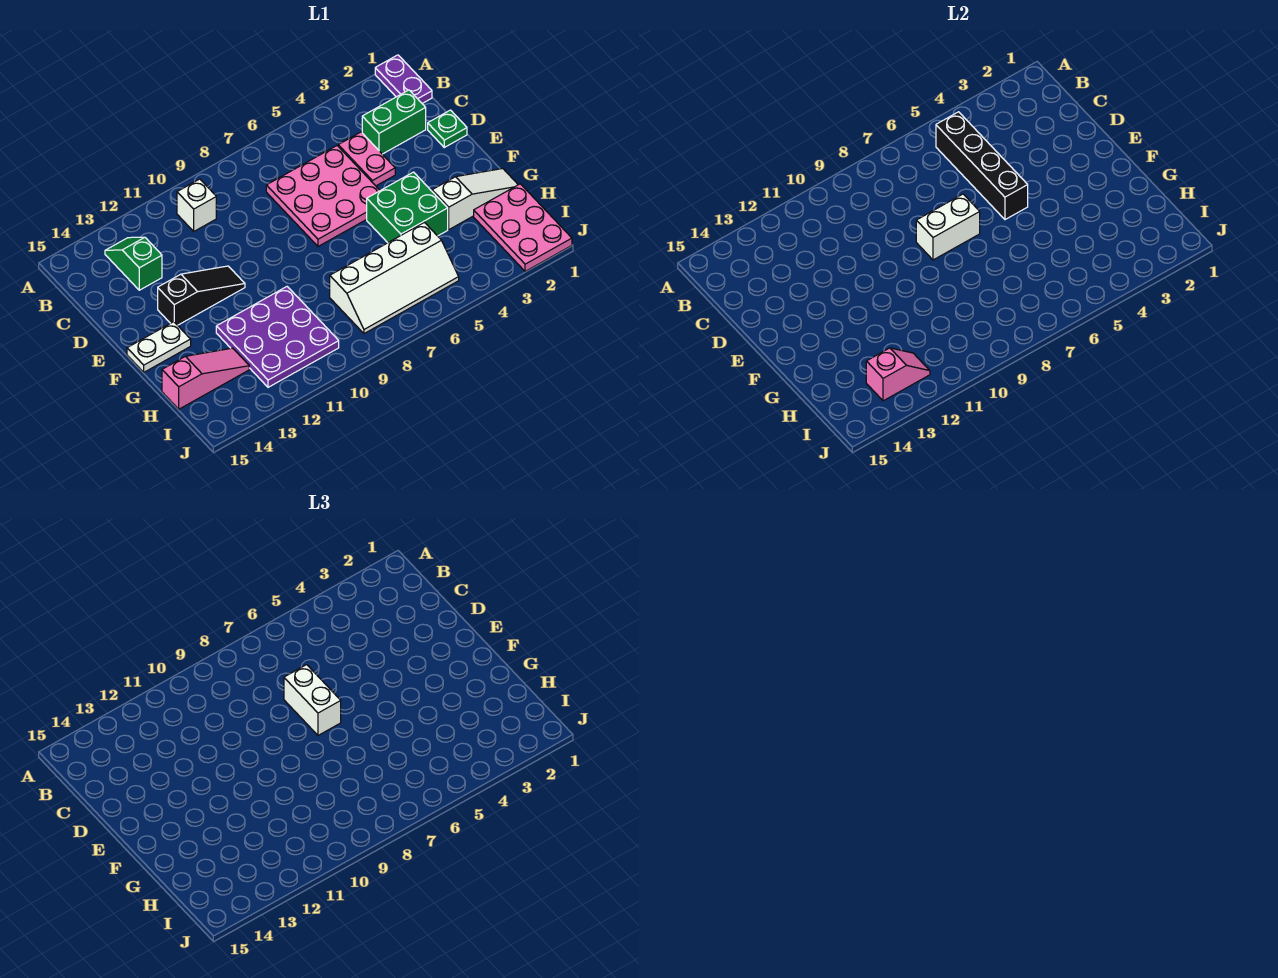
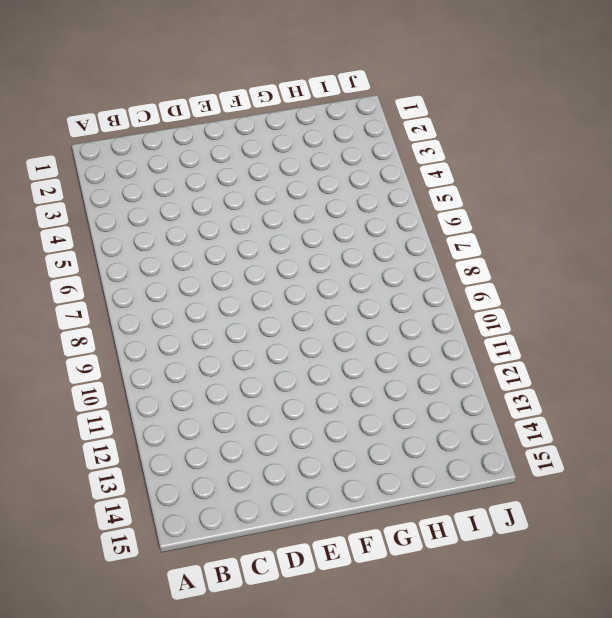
none -> purple 1x2 plate [375,55,432,103]
none -> white 1x1 brick [177,179,216,231]
none -> green 1x2 slope [105,237,162,290]

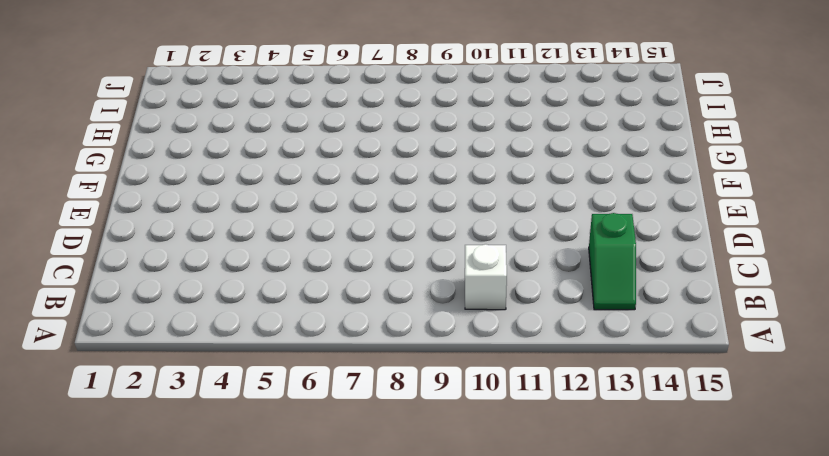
none -> purple 1x2 plate [375,55,432,103]
none -> green 1x2 brick [362,90,426,154]
none -> pink 1x2 plate [338,132,395,186]

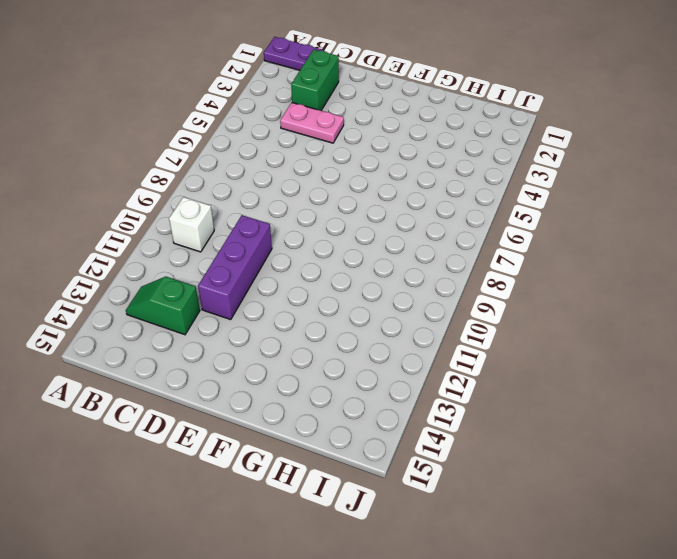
purple 1x3 brick [198,215,272,320] -> none
none -> pink 3x3 plate [266,146,380,246]
none -> green 1x1 plate [428,110,467,147]
none -> black 1x3 slope [158,266,245,325]

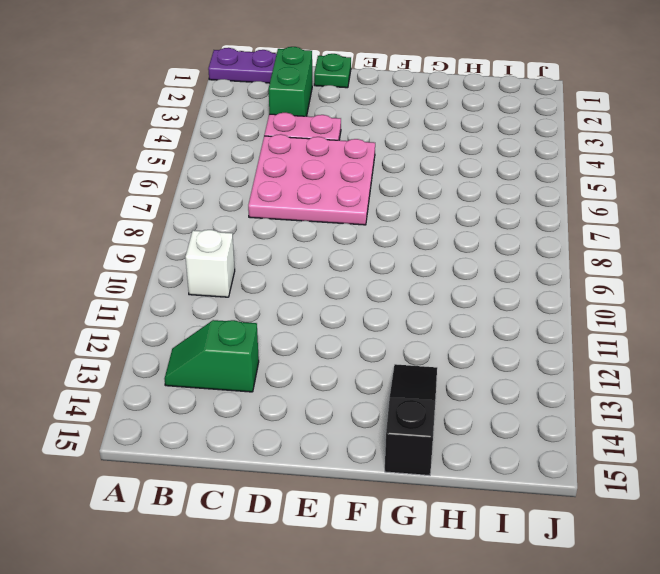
black 1x3 slope [385,364,437,476] -> black 1x3 slope moved to [158,266,245,325]
none -> green 2x2 brick [367,172,448,243]
none -> white 1x2 plate [127,322,191,372]
none -> white 1x3 slope [432,169,518,229]

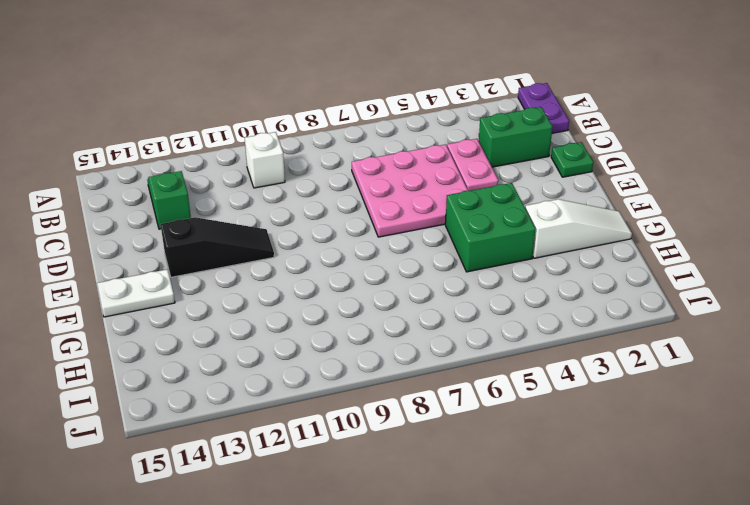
none -> purple 3x3 plate [216,287,339,387]
none -> pink 2x3 plate [474,184,572,271]
none -> white 2x4 slope [330,222,459,334]

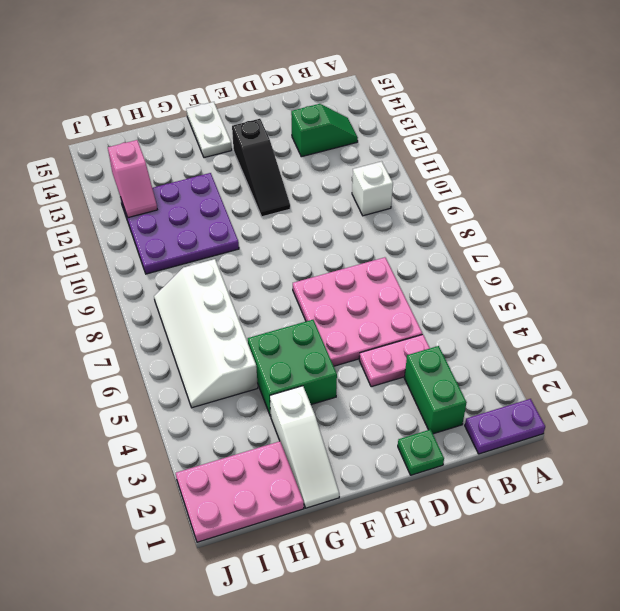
none -> pink 1x3 slope [162,348,249,409]
none -> black 1x4 brick [936,112,1028,220]
none -> white 1x2 brick [916,194,980,260]

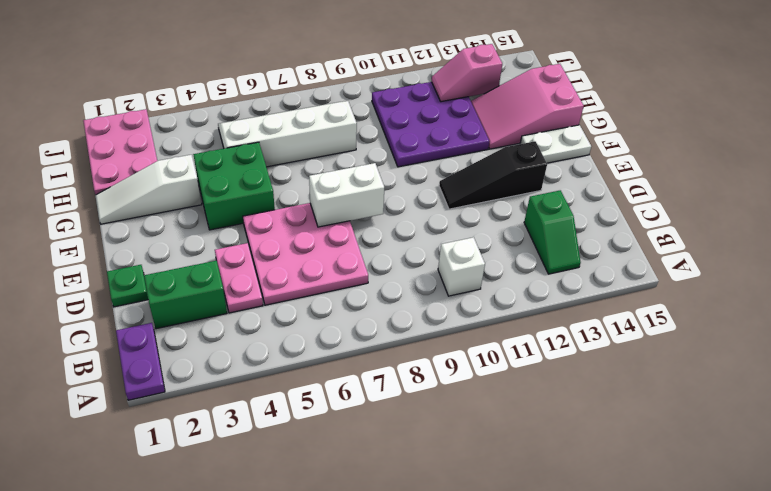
pink 2x3 slope [471,64,584,149] -> pink 1x3 slope [162,348,249,409]
none -> black 1x4 brick [936,112,1028,220]
none -> white 1x2 brick [284,665,341,735]

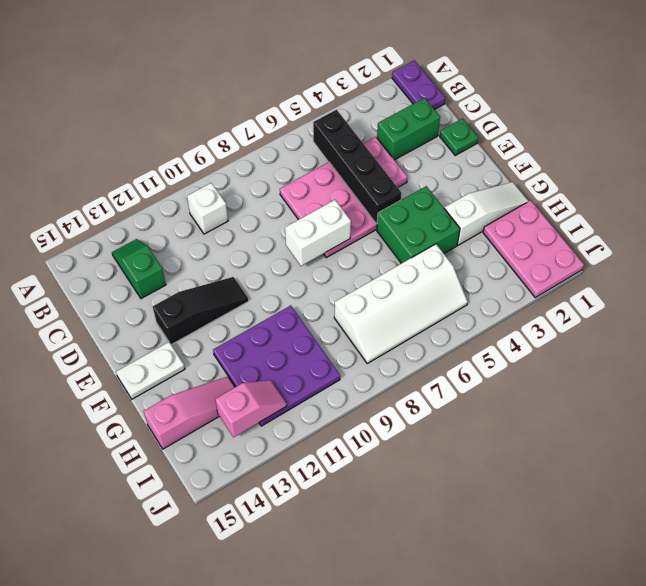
none -> white 1x2 brick [284,665,341,735]

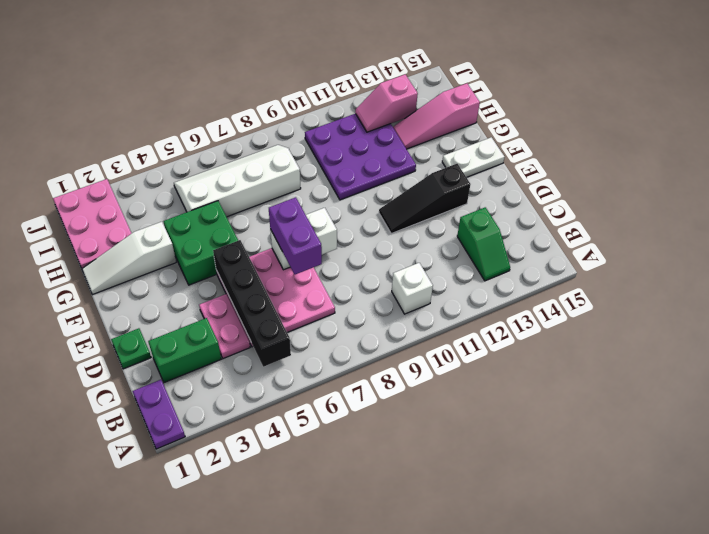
purple 1x2 brick [269,197,322,274] -> white 1x2 brick [284,665,341,735]

